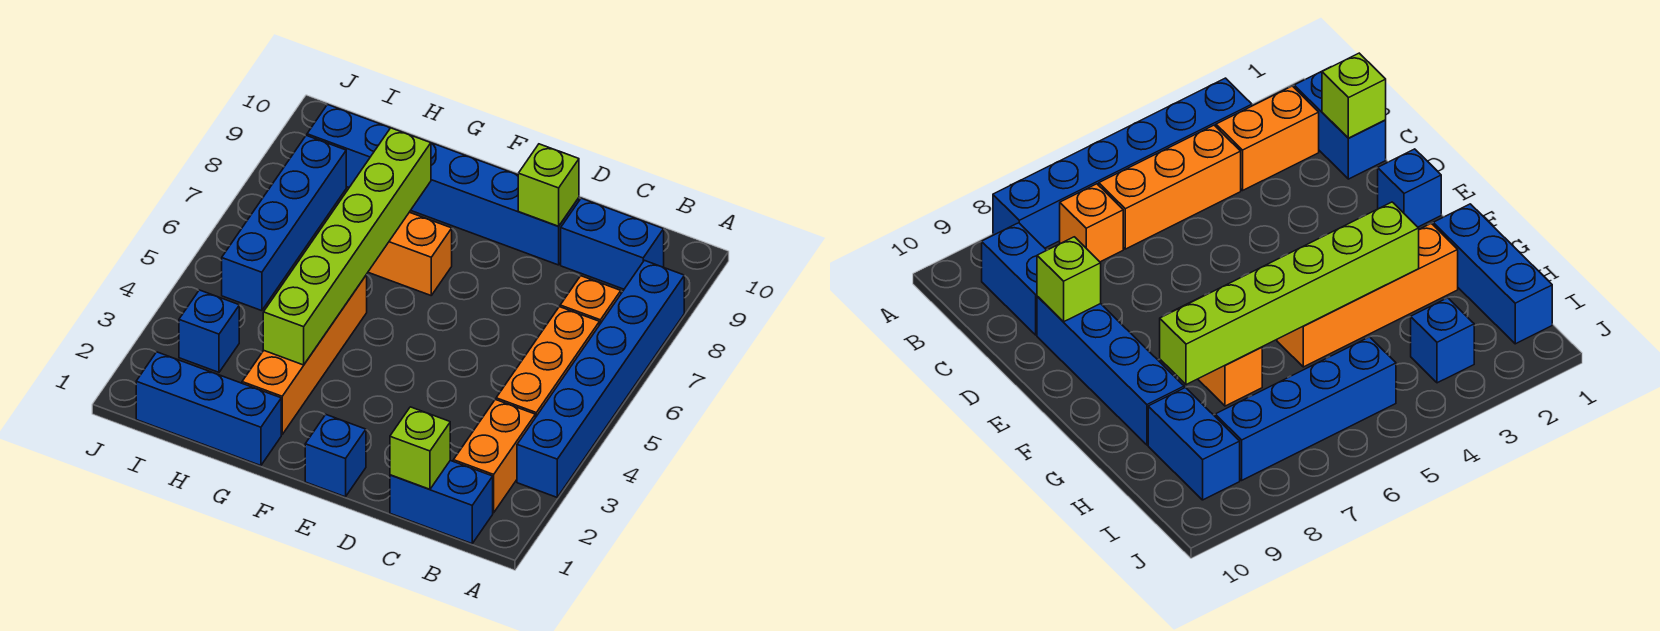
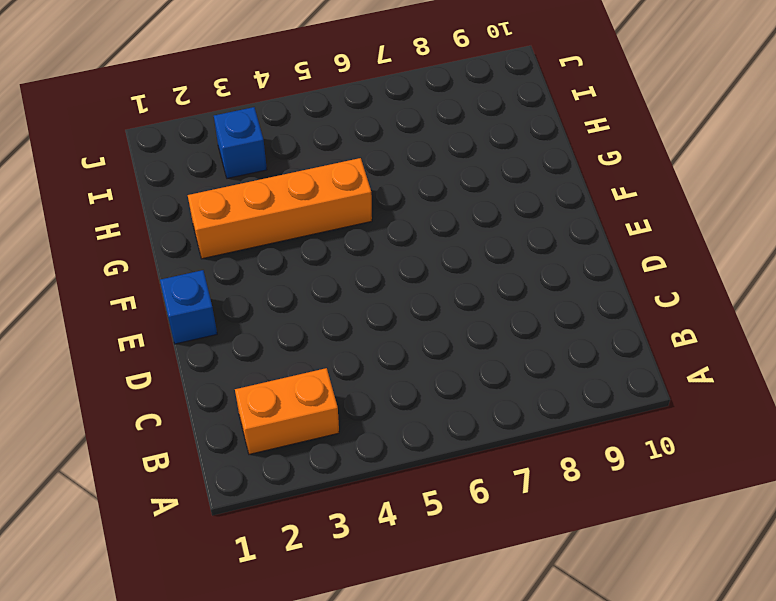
none -> blue 1x6 brick [517,260,684,497]
none -> blue 1x2 brick [390,460,493,544]
none -> orange 1x3 brick [496,307,599,418]

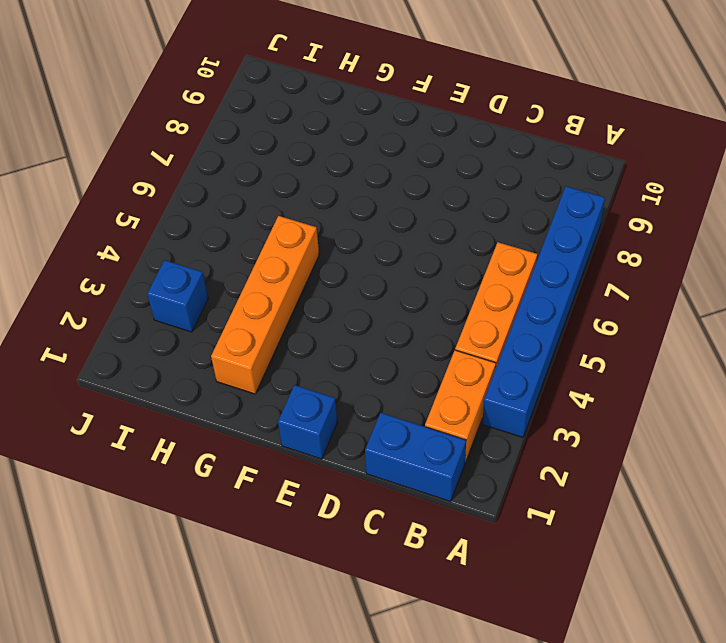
none -> orange 1x1 brick [560,276,621,325]
none -> blue 1x2 brick [561,198,664,289]
none -> blue 1x4 brick [411,143,579,265]

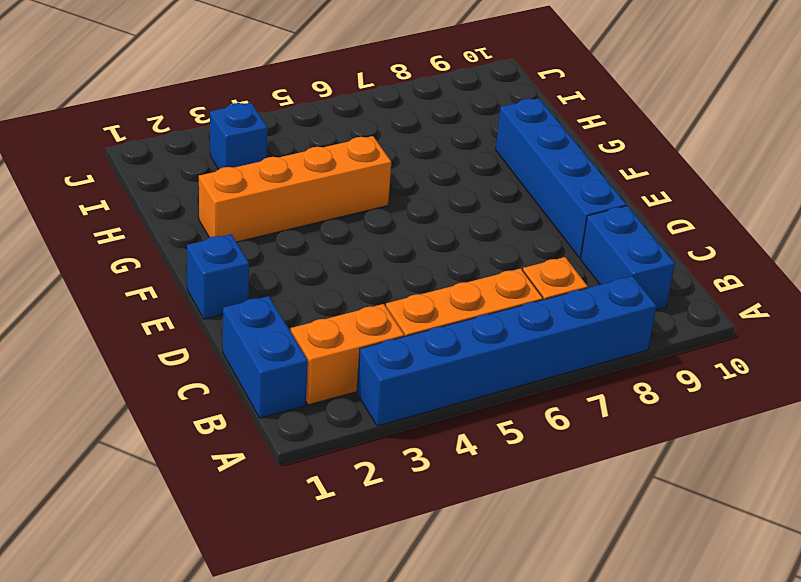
none -> orange 1x2 brick [368,212,452,295]
none -> blue 1x3 brick [136,352,281,466]
none -> blue 1x2 brick [307,105,390,187]

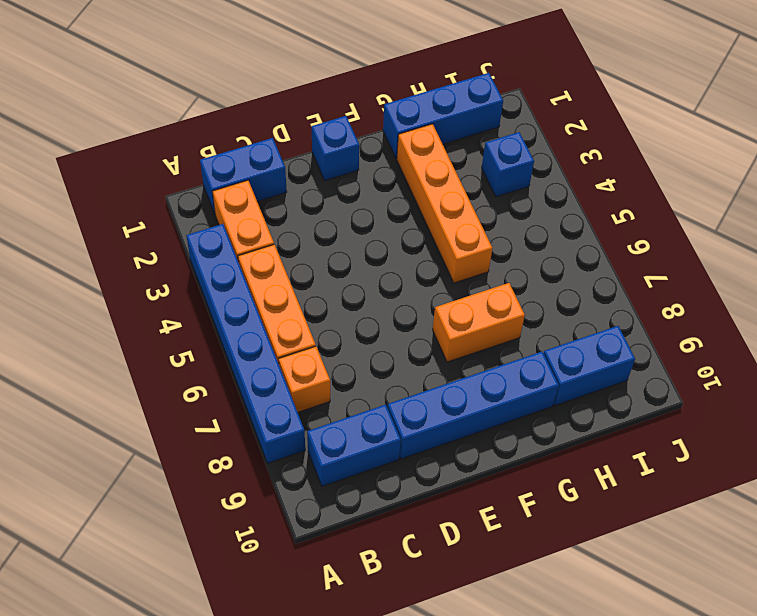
none -> blue 1x4 brick [222,135,346,311]
none -> lime 1x1 brick [390,407,450,489]
none -> lime 1x1 brick [518,144,579,226]

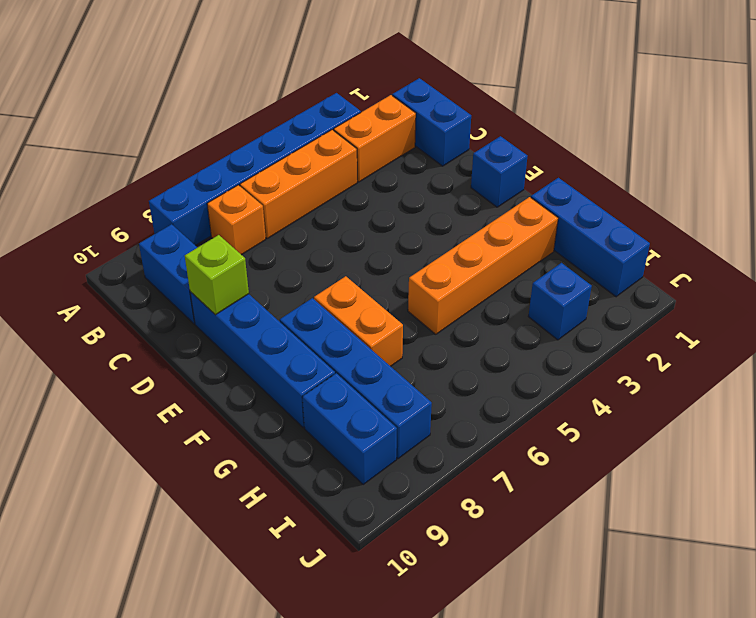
blue 1x4 brick [280,298,432,459] -> blue 1x4 brick turned to [222,135,346,311]
none -> lime 1x1 brick [390,407,450,489]
none -> lime 1x6 brick [263,128,431,365]

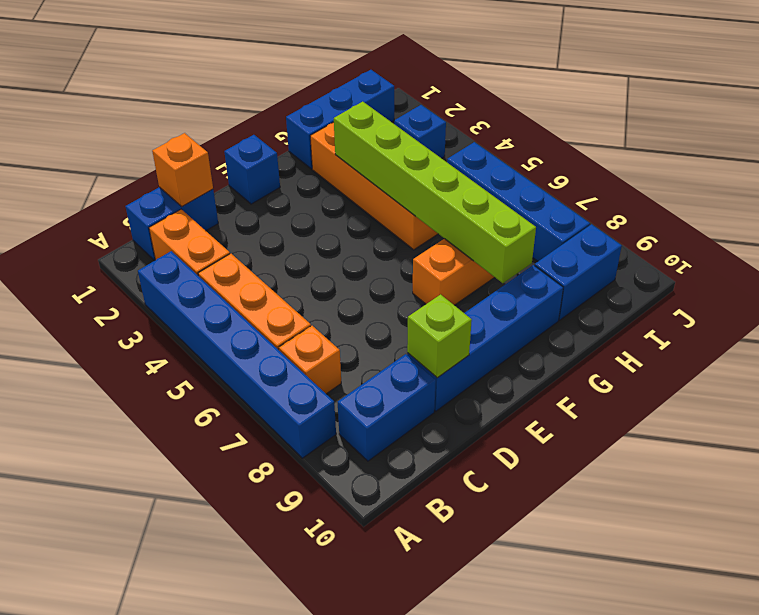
orange 1x1 brick [152,133,213,206] -> lime 1x1 brick [390,407,450,489]

